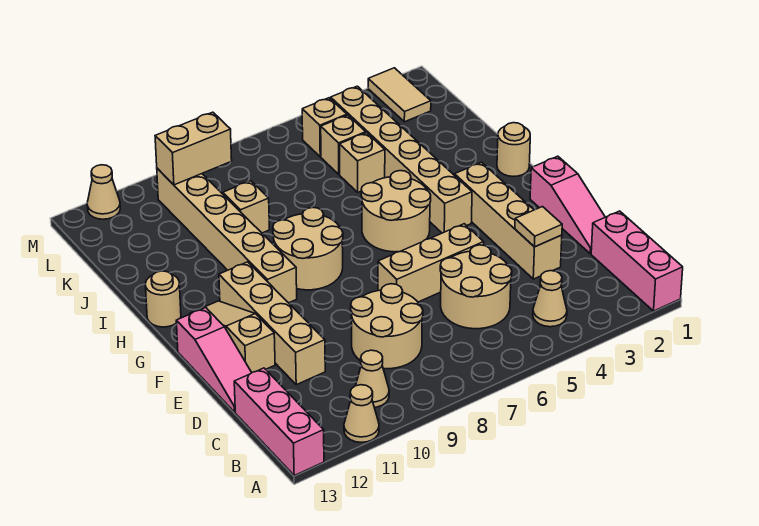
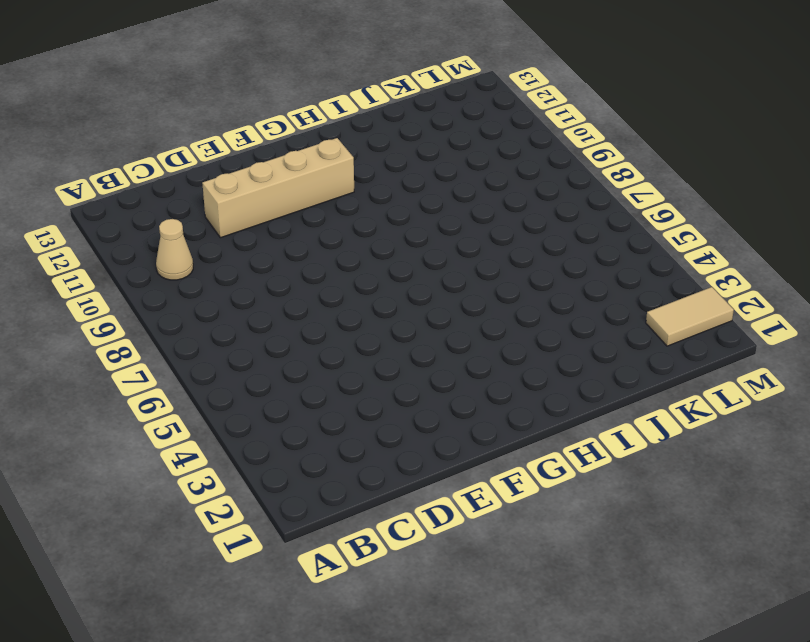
none -> pink 1x3 brick [591,211,683,311]
none -> tan 1x1 cone [344,385,379,442]
none -> pink 1x3 brick [234,368,324,475]

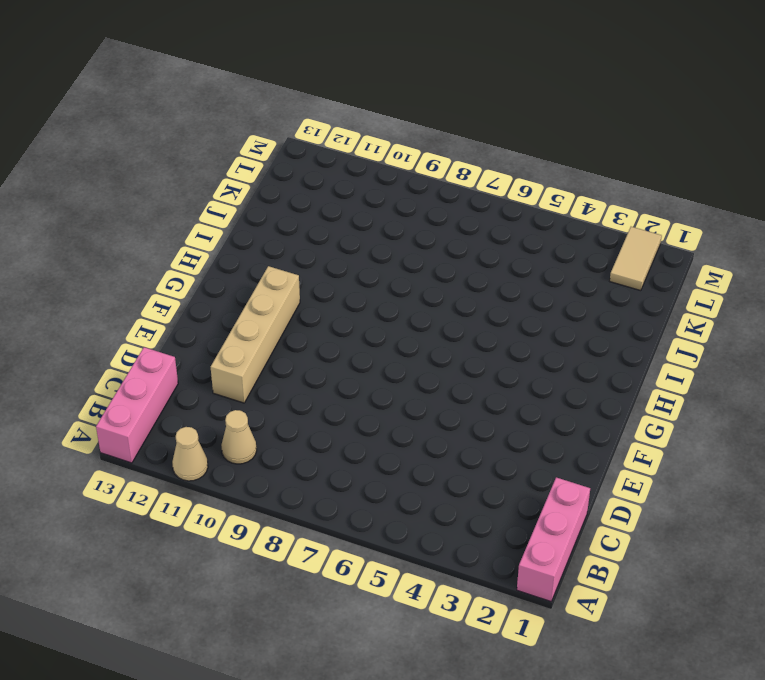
none -> tan 1x1 cone [533,271,567,327]
none -> tan 2x2 round brick [440,245,512,329]
none -> tan 2x2 round brick [351,284,423,369]

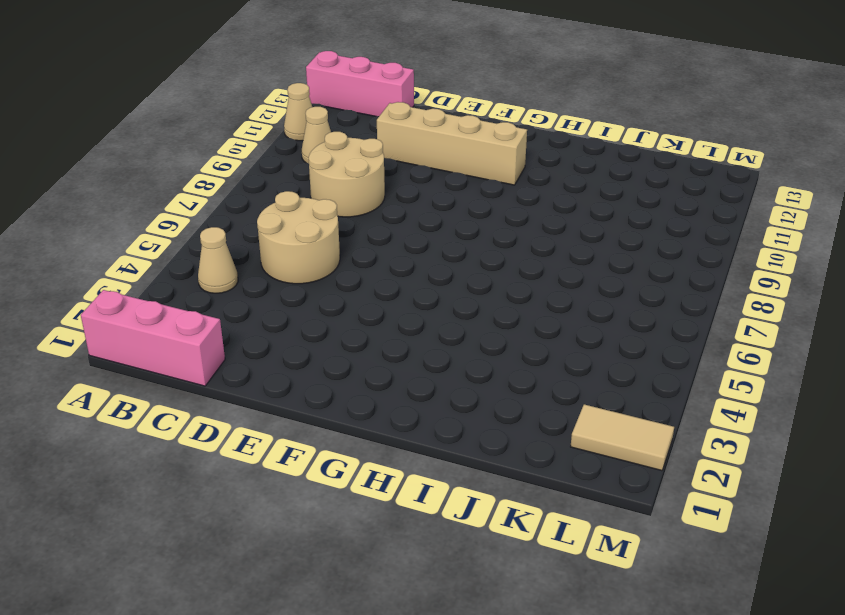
none -> pink 1x3 slope [530,156,605,254]
none -> tan 1x4 brick [455,162,562,279]
none -> pink 1x3 slope [176,308,252,412]

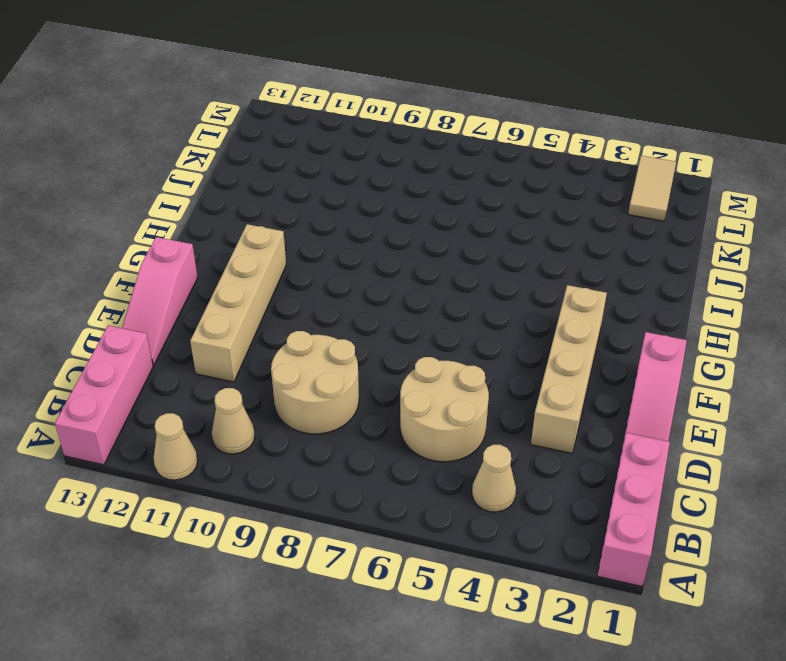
none -> tan 1x3 brick [378,224,484,302]
none -> tan 1x3 slope [190,301,275,372]
none -> tan 1x6 brick [331,86,472,233]

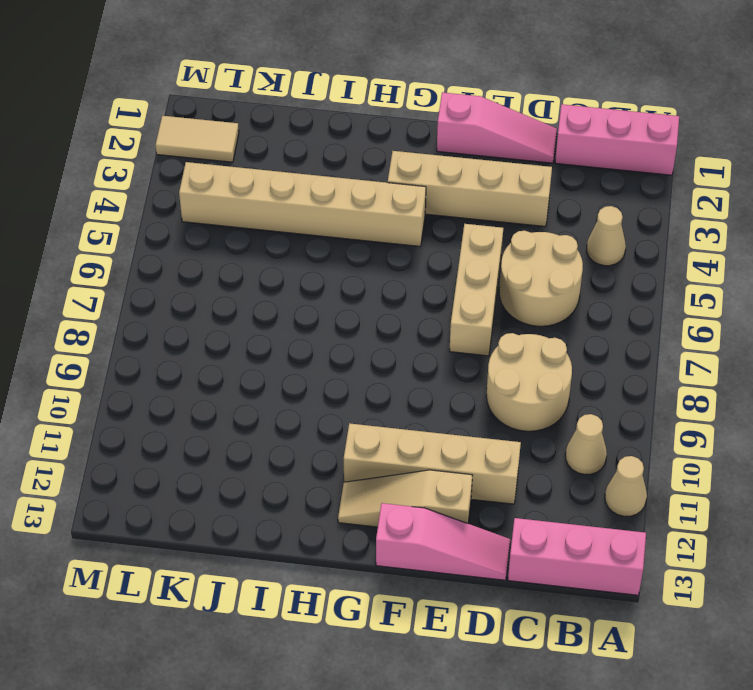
none -> tan 2x2 round brick [361,171,431,252]
none -> tan 2x2 round brick [273,207,343,290]
none -> tan 1x6 brick [157,168,297,303]

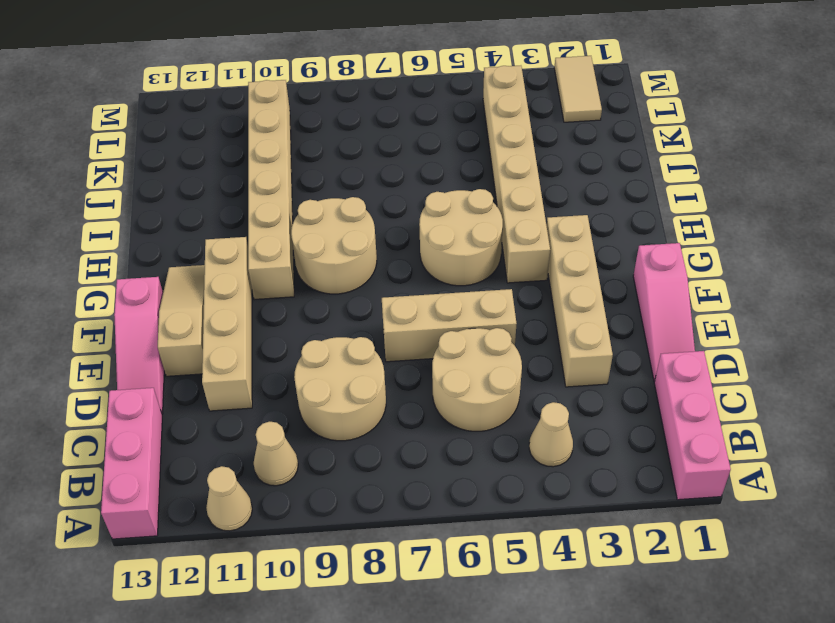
none -> tan 1x1 round brick [497,123,530,176]
none -> tan 1x1 round brick [145,271,181,327]
none -> tan 1x1 brick [339,133,385,192]

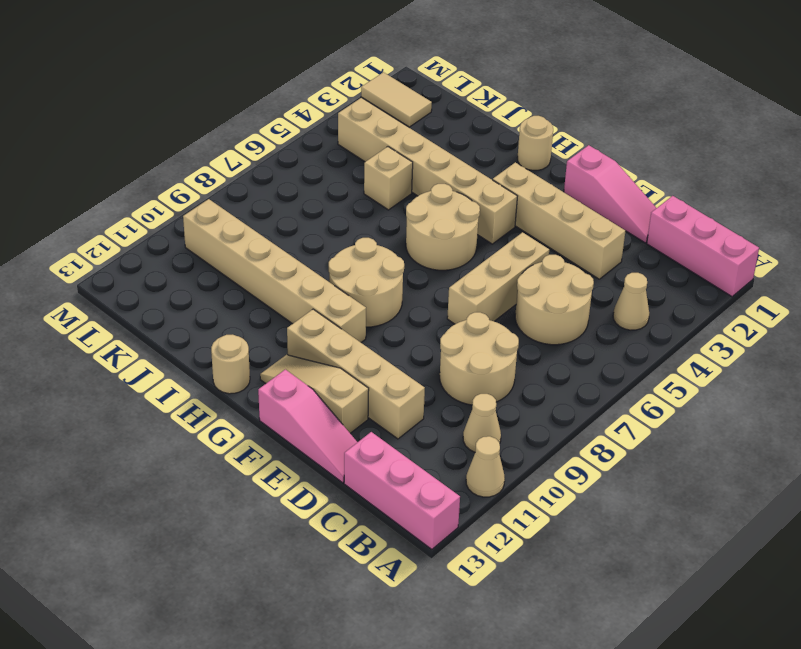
none -> tan 1x1 brick [223,181,269,233]
none -> tan 1x1 brick [321,115,366,174]
none -> tan 1x1 brick [302,98,347,157]

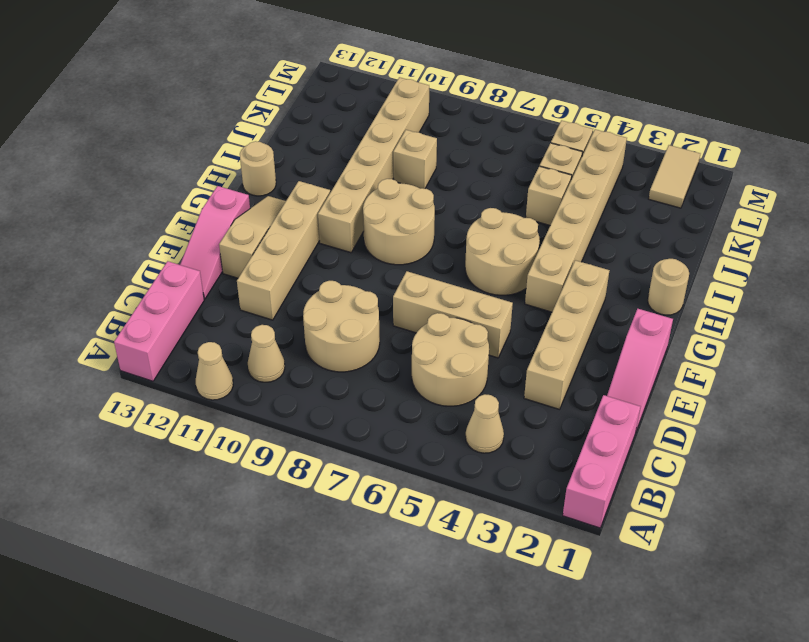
none -> tan 1x1 cone [87,165,120,219]
none -> tan 1x1 tile [515,207,562,247]
none -> tan 1x2 brick [155,112,232,185]

